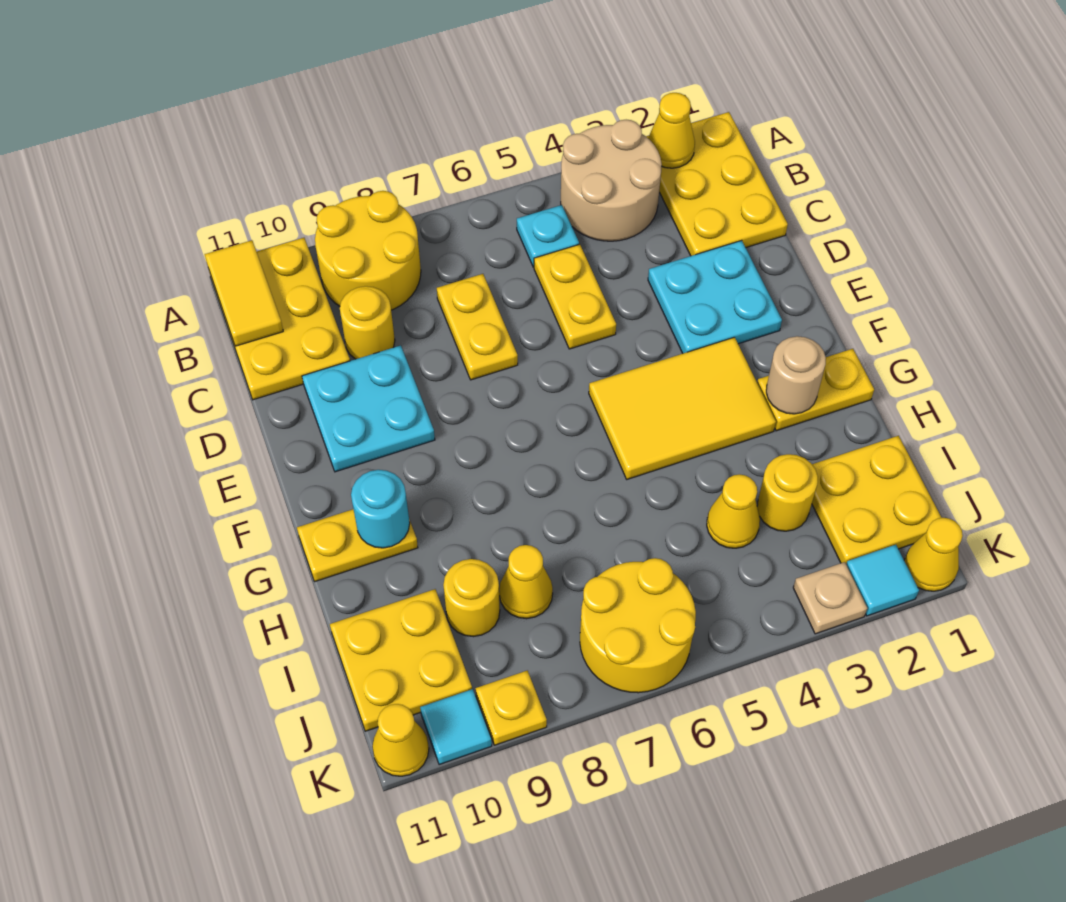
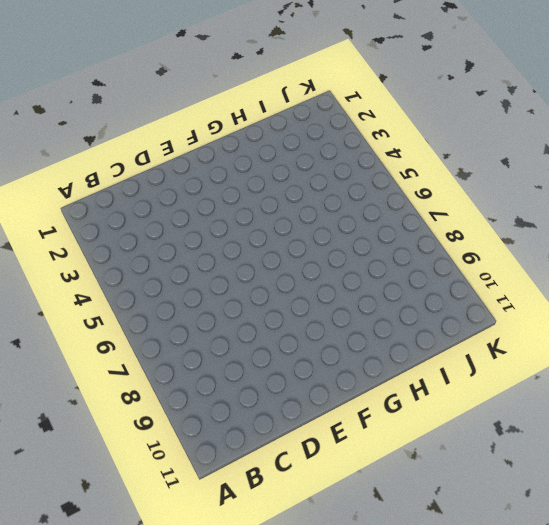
none -> yellow 2x3 plate [646,112,788,256]
none -> tan 2x2 round brick [561,120,662,241]
none -> yellow 2x2 round brick [315,191,421,310]
none -> yellow 2x3 plate [209,238,350,400]

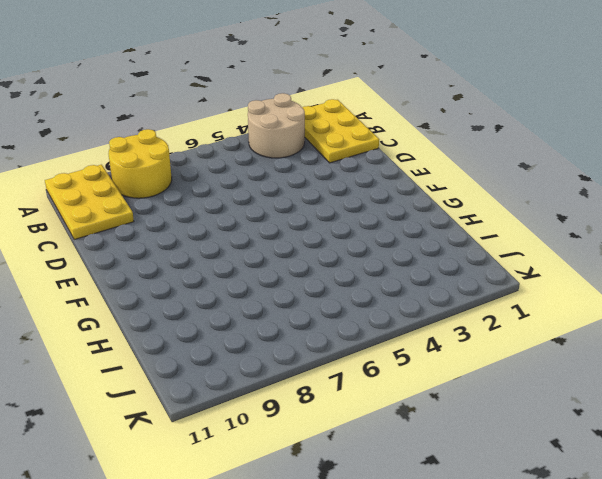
none -> cyan 1x1 plate [517,205,579,267]
none -> yellow 1x2 plate [534,244,616,349]
none -> yellow 1x2 plate [437,274,518,380]
none -> yellow 1x1 round brick [340,286,395,359]

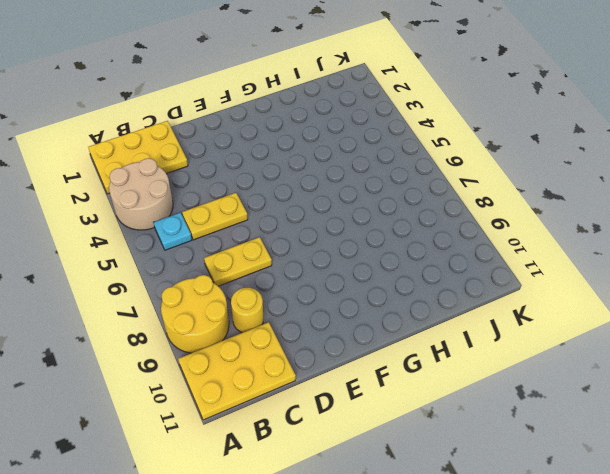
none -> cyan 2x2 plate [648,240,782,353]
none -> cyan 2x2 plate [302,345,435,472]
none -> yellow 2x3 tile [589,337,776,479]
none -> yellow 1x2 plate [757,349,874,431]

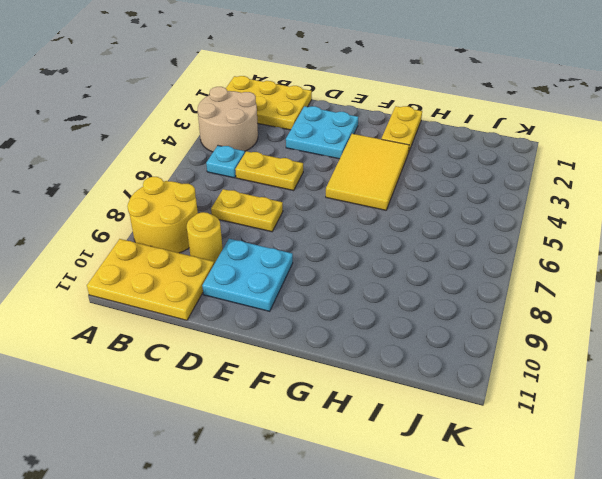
none -> yellow 1x2 plate [297,509,418,582]
none -> yellow 2x2 plate [812,436,942,564]
none -> yellow 1x1 round brick [757,454,818,531]
none -> yellow 1x1 cone [707,474,760,548]

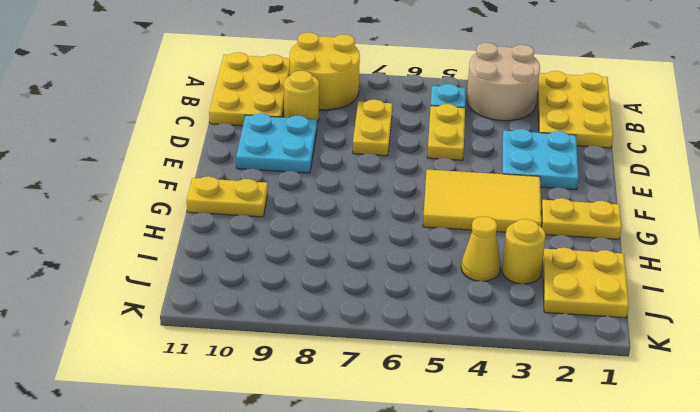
none -> yellow 1x1 cone [499,545,553,619]
none -> yellow 1x1 round brick [443,559,500,637]
none -> yellow 2x2 plate [330,589,472,731]
none -> yellow 2x2 round brick [580,558,696,693]

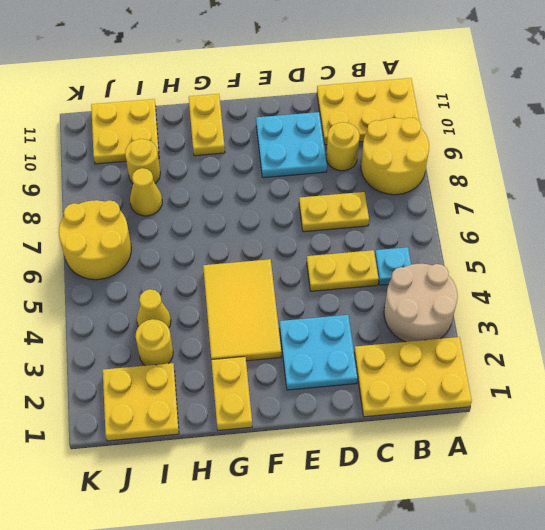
none -> yellow 1x1 cone [904,518,963,591]
none -> cyan 1x1 tile [846,545,919,616]
none -> tan 1x1 plate [793,562,867,634]
none -> yellow 1x1 plate [475,671,547,745]

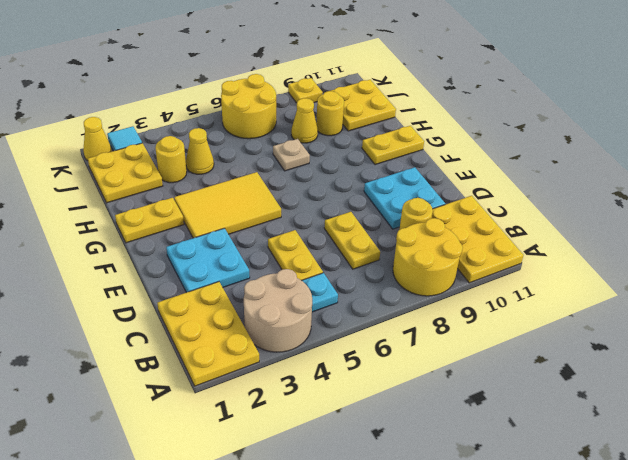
tan 1x1 plate [273,139,310,171] -> tan 1x1 plate moved to [793,562,867,634]
none -> cyan 1x1 tile [420,689,492,765]
none -> yellow 1x1 cone [372,704,429,776]
none -> yellow 1x1 cone [648,93,695,168]
none -> yellow 1x2 tile [205,240,283,346]

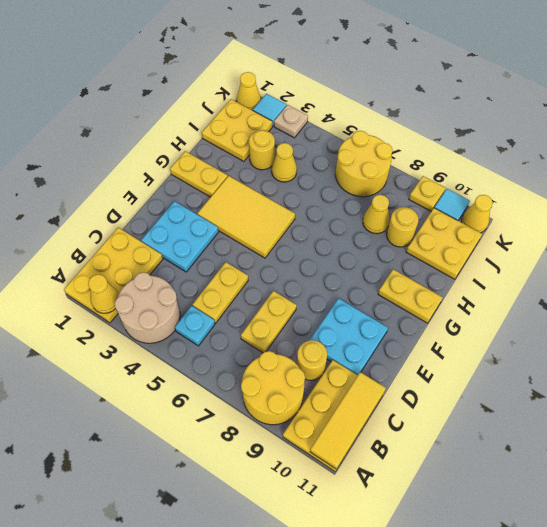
yellow 1x3 tile [310,372,386,469] -> yellow 1x2 tile [205,240,283,346]
none -> tan 1x1 round brick [766,336,826,414]
none -> cyan 1x1 round brick [351,470,410,548]

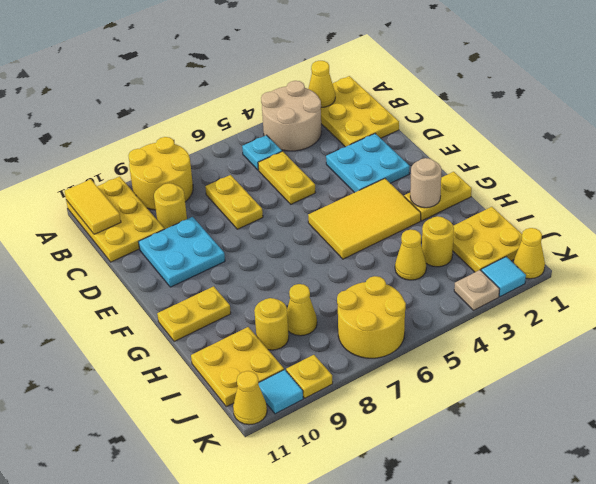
none -> cyan 1x1 round brick [351,470,410,548]

